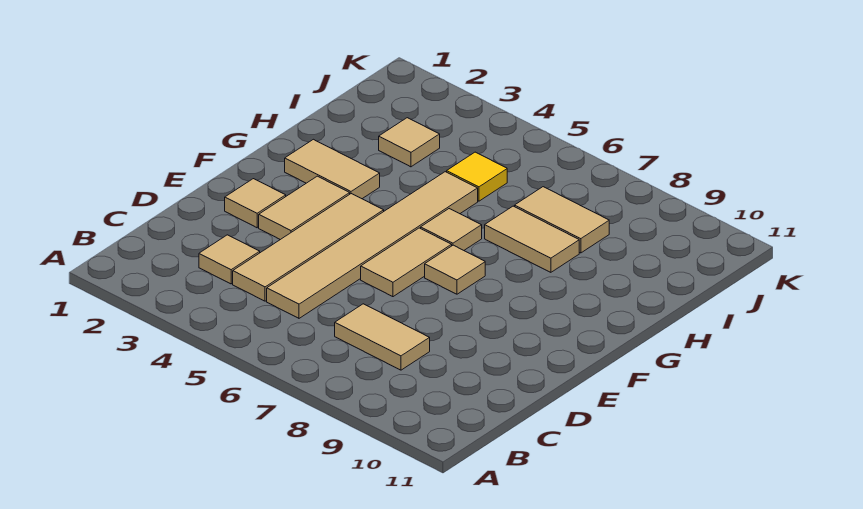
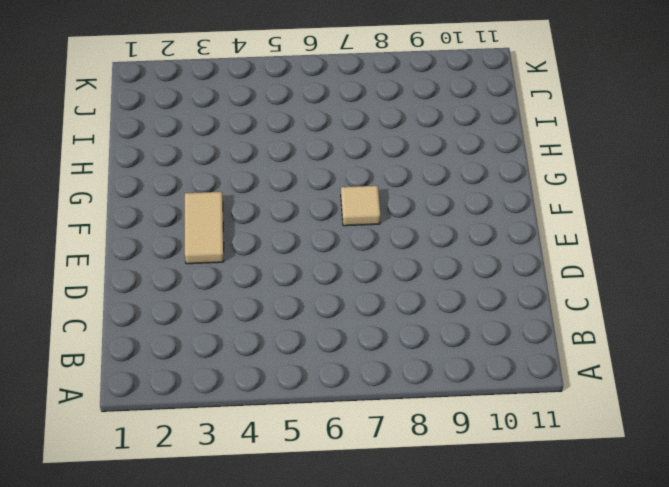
none -> tan 1x1 tile [199,235,260,284]
none -> tan 1x4 tile [233,194,384,301]
none -> tan 1x6 tile [267,172,478,318]

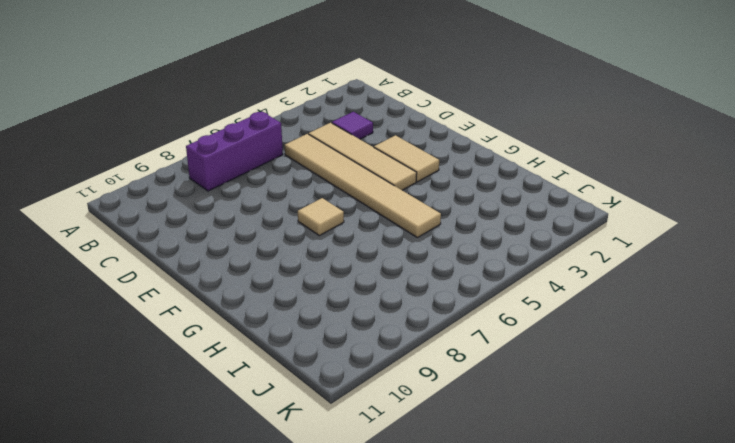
purple 1x3 brick [186,112,283,191] -> none
purple 1x1 tile [332,112,373,139] -> tan 1x1 tile [199,235,260,284]
none -> tan 1x2 tile [335,304,430,370]
none -> tan 1x1 tile [225,179,286,228]
none -> tan 1x2 tile [361,228,452,297]

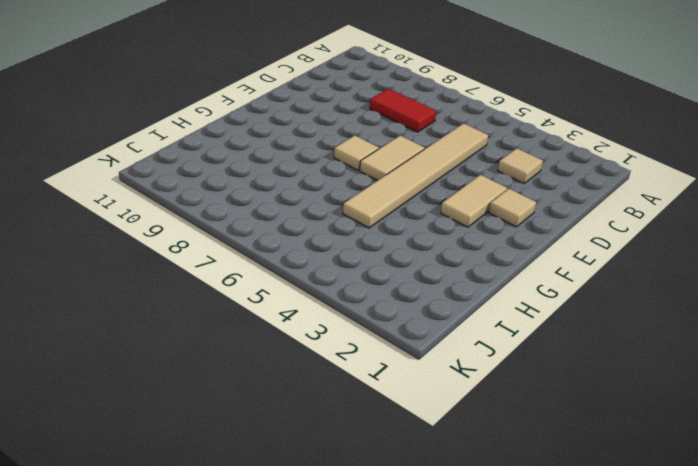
red 1x2 tile [370,89,436,132] -> tan 1x2 tile [335,304,430,370]
none -> tan 1x4 tile [233,194,384,301]
none -> tan 1x2 tile [285,139,380,199]
none -> tan 1x1 tile [421,209,482,250]

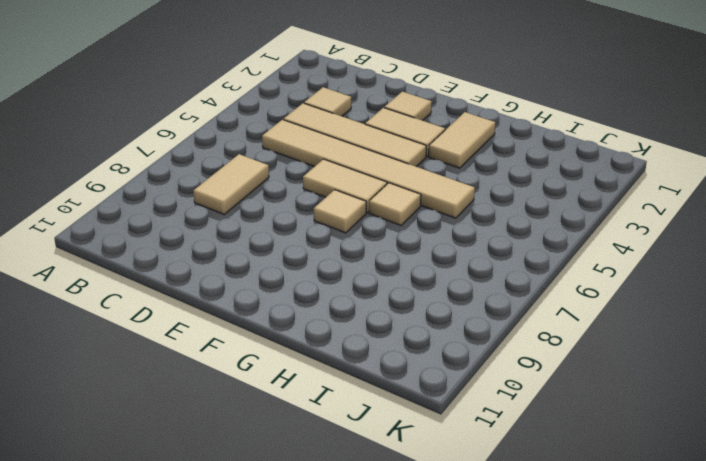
none -> tan 1x2 tile [485,206,579,272]
none -> tan 1x1 tile [379,118,440,167]
none -> yellow 1x1 tile [447,152,507,201]

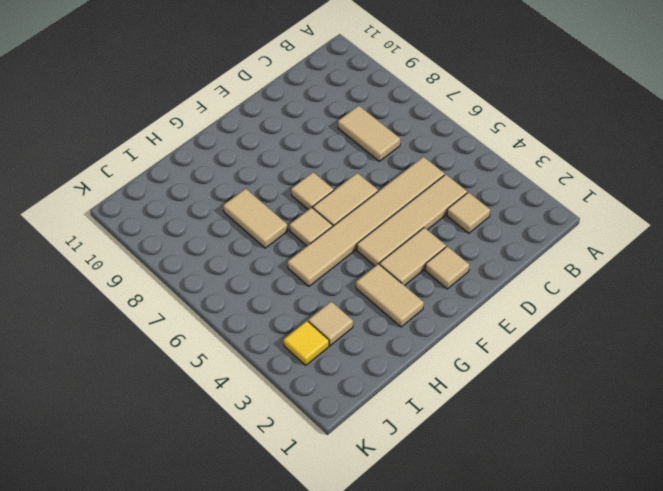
yellow 1x1 tile [284,321,329,365] -> yellow 1x1 tile moved to [447,152,507,201]
none -> tan 1x2 tile [515,187,609,253]

